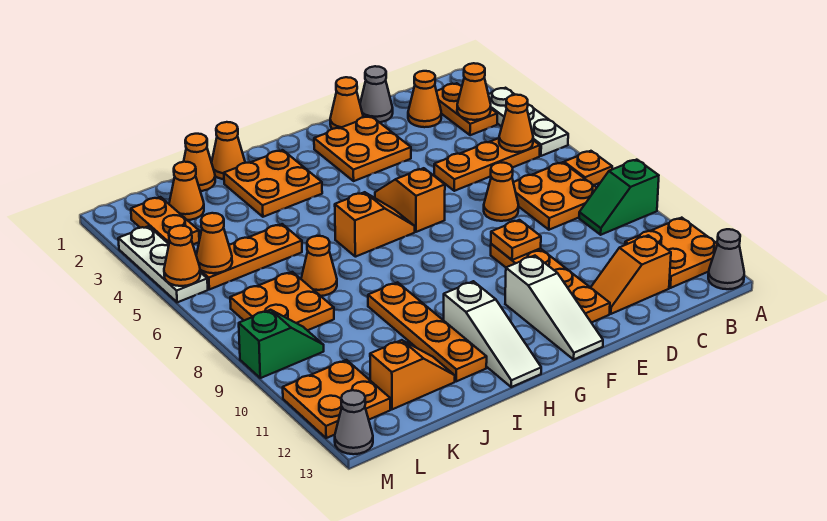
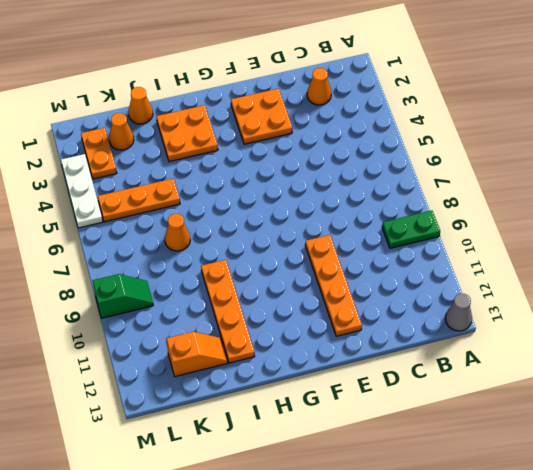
green 1x2 plate [382,210,440,248] -> green 1x2 slope [579,160,659,235]
none -> white 1x3 plate [488,88,568,156]
none -> orange 1x1 plate [564,151,612,185]
none -> orange 2x2 plate [625,218,717,288]
none -> orange 1x2 plate [436,83,497,135]

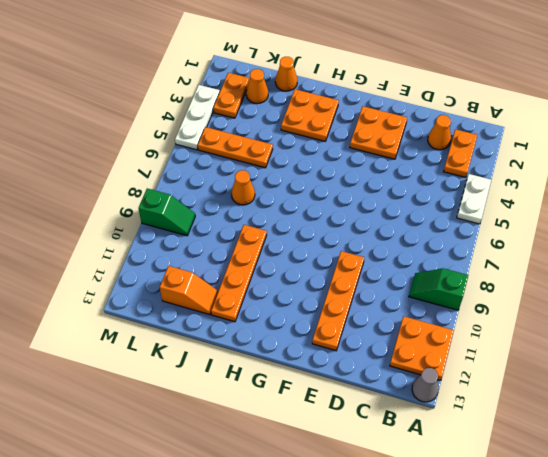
white 1x2 plate [457,174,491,224] -> white 1x3 plate [488,88,568,156]
none -> orange 1x1 plate [564,151,612,185]
none -> orange 1x3 plate [434,138,540,191]
none -> orange 2x2 plate [513,162,597,230]
none -> orange 1x2 slope [591,235,671,314]

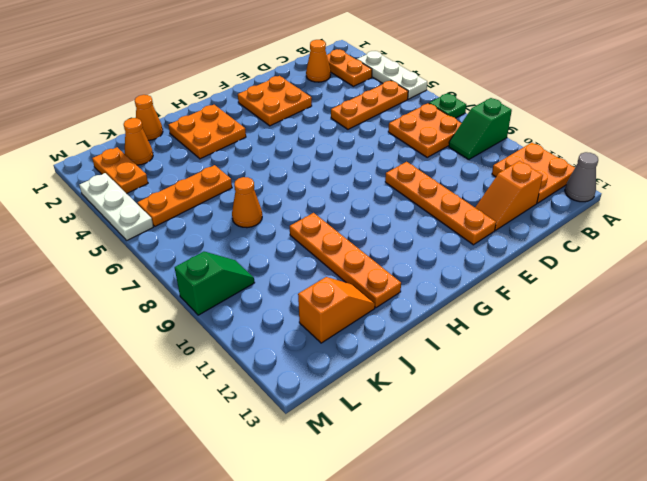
green 1x1 plate [429,93,466,118] -> orange 1x1 plate [564,151,612,185]
none -> grey 1x1 cone [360,66,393,122]
none -> orange 1x1 cone [484,162,519,221]
none -> orange 1x1 cone [330,77,363,129]
none -> orange 1x2 slope [375,168,445,232]

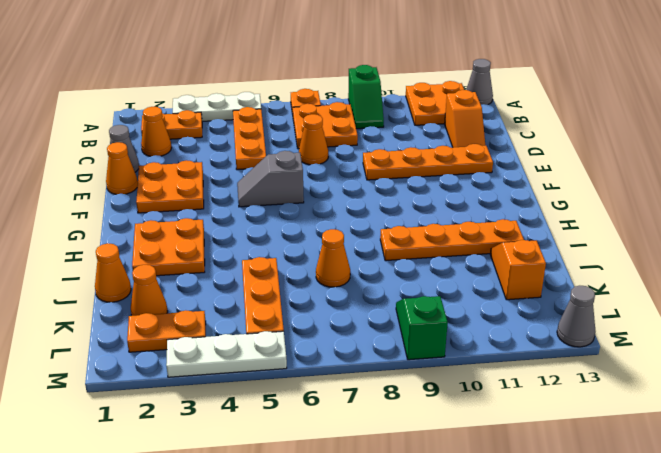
grey 1x2 slope [237,151,304,207] -> orange 1x2 slope [375,168,445,232]
none -> white 1x3 slope [505,256,603,359]
none -> orange 1x2 slope [335,192,415,257]
none -> white 1x3 slope [444,281,541,387]
none -> orange 1x1 cone [212,122,245,179]

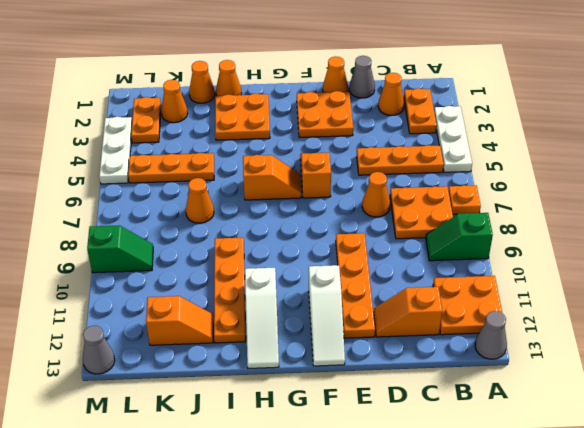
none -> orange 2x2 plate [230,272,334,330]
none -> orange 2x2 plate [283,360,390,438]
none -> orange 1x1 cone [457,63,491,120]
none -> orange 1x1 cone [499,95,533,152]

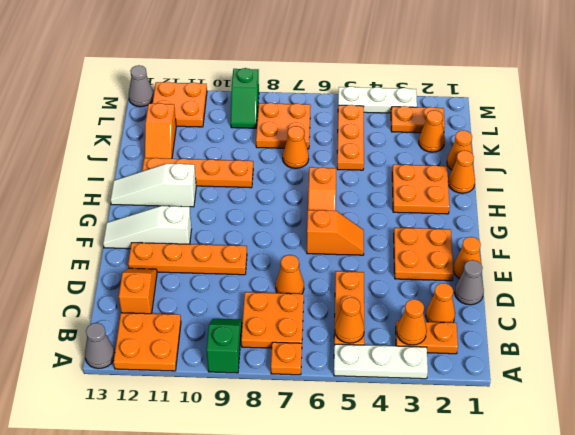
none -> orange 1x1 plate [491,220,541,260]
none -> orange 1x1 cone [196,213,232,273]
none -> orange 1x1 cone [164,226,200,286]

